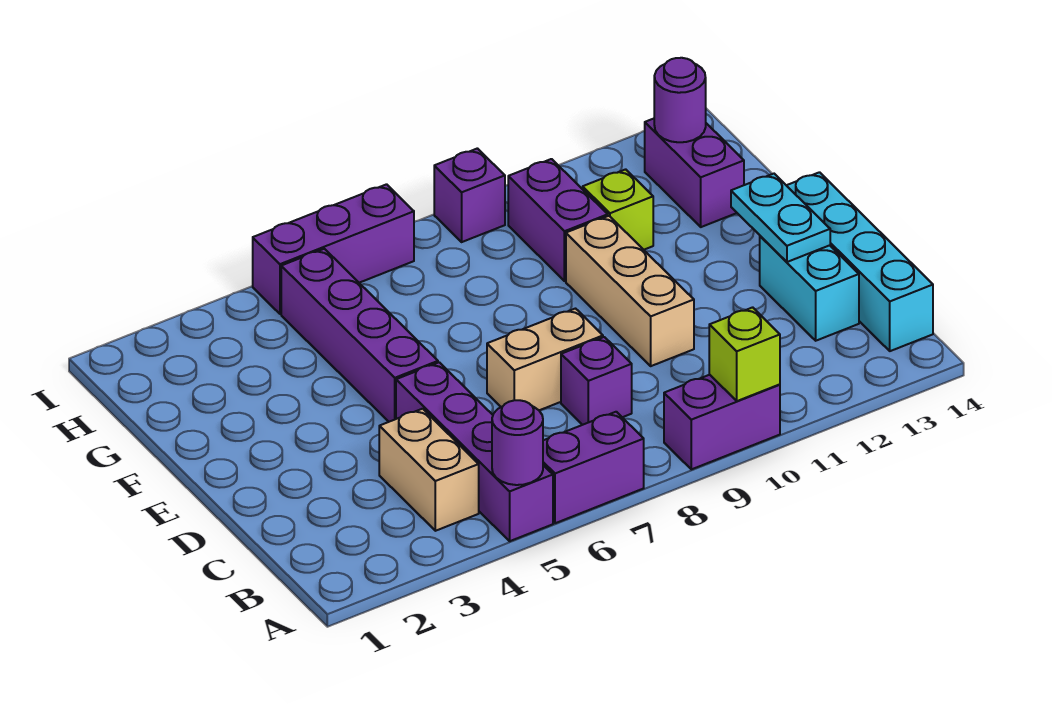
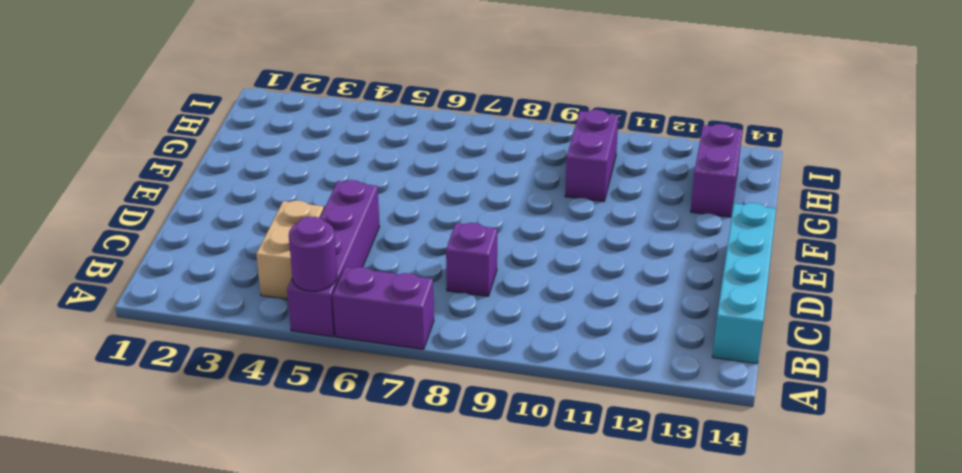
none -> purple 1x2 brick [664,375,780,469]
none -> cyan 1x2 brick [760,236,859,341]
none -> tan 1x2 brick [487,309,603,410]

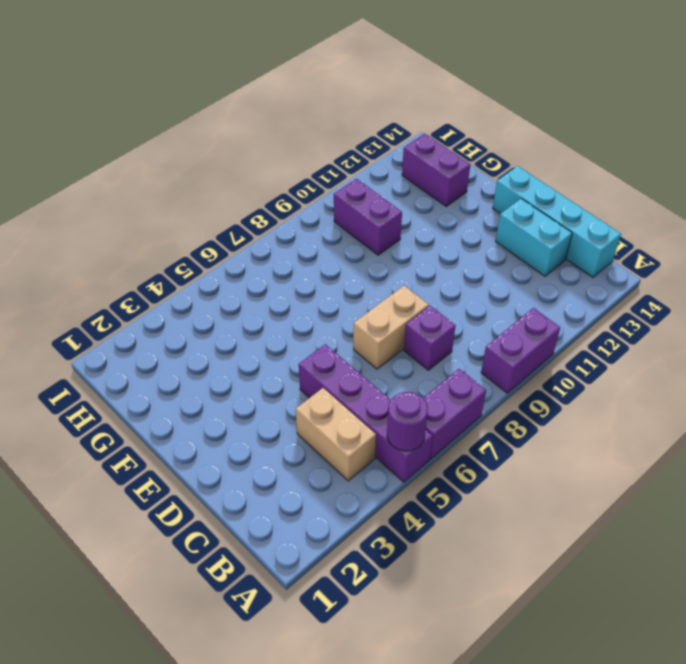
none -> tan 1x3 brick [566,216,694,366]
none -> purple 1x4 brick [281,249,438,422]
none -> lime 1x1 brick [583,169,653,250]

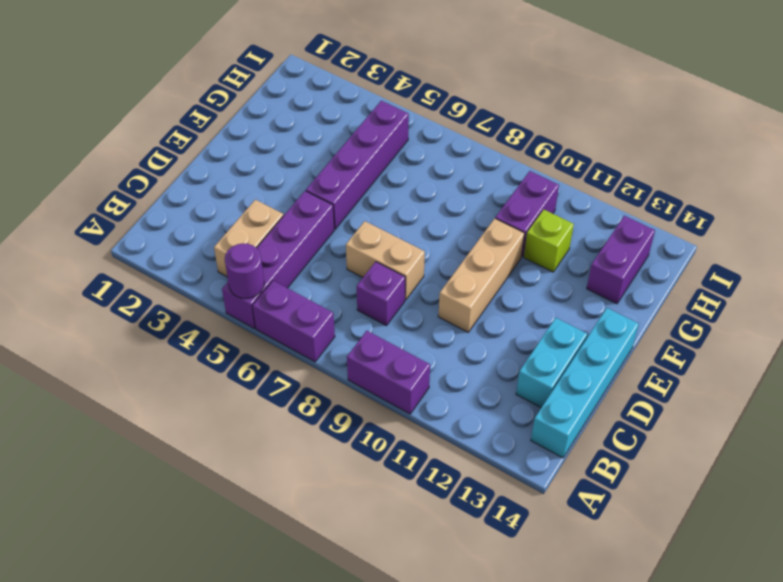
none -> purple 1x3 brick [253,184,414,314]
none -> purple 1x1 brick [434,148,505,242]
none -> lime 1x1 brick [709,307,780,401]

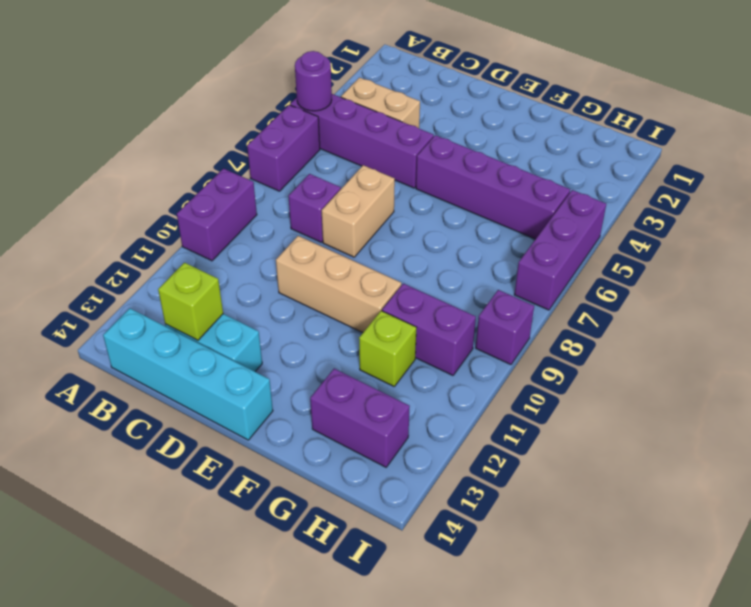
lime 1x1 brick [158,263,223,340] -> lime 1x1 brick moved to [709,307,780,401]
none -> cyan 1x2 plate [731,174,830,262]
none -> purple 1x1 round brick [654,58,706,142]

